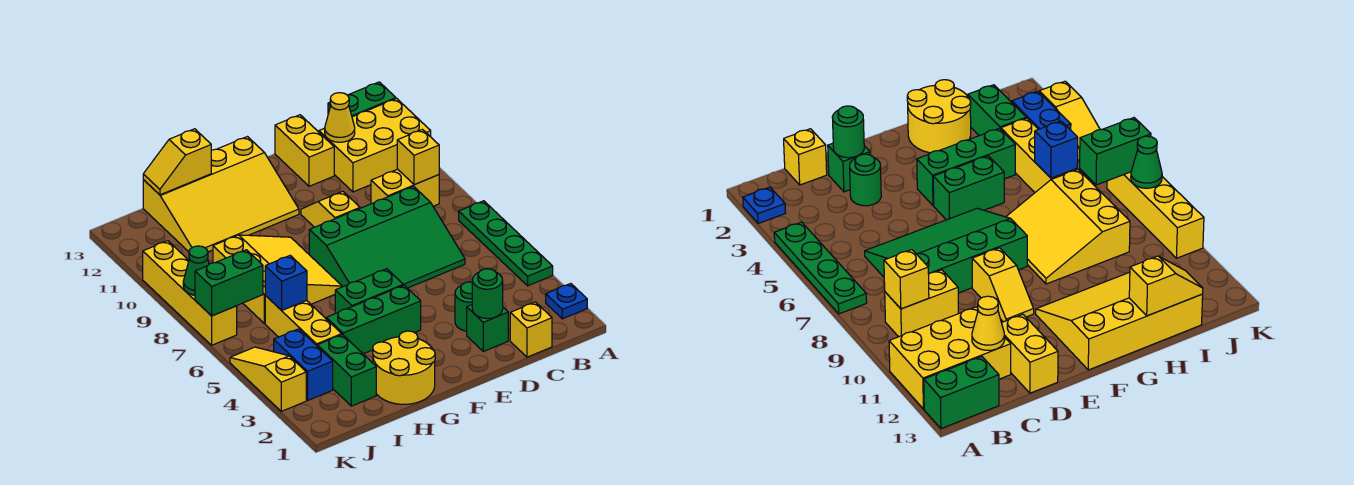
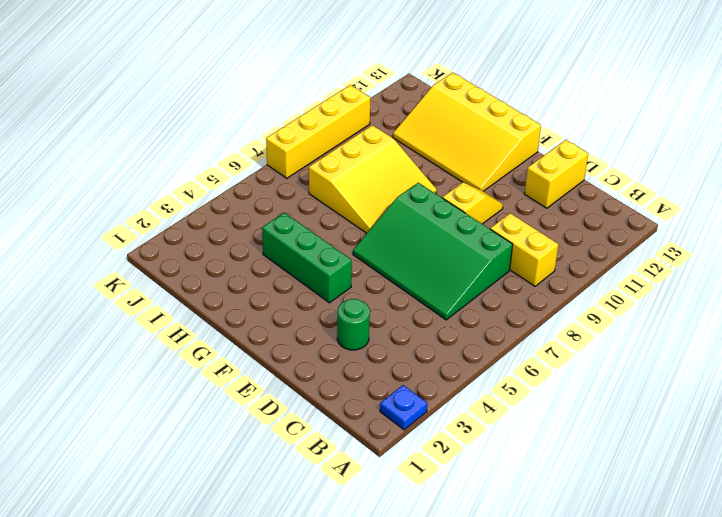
none -> green 1x4 plate [459,201,553,286]
none -> yellow 2x3 brick [319,98,431,192]
none -> green 1x2 brick [328,82,396,117]

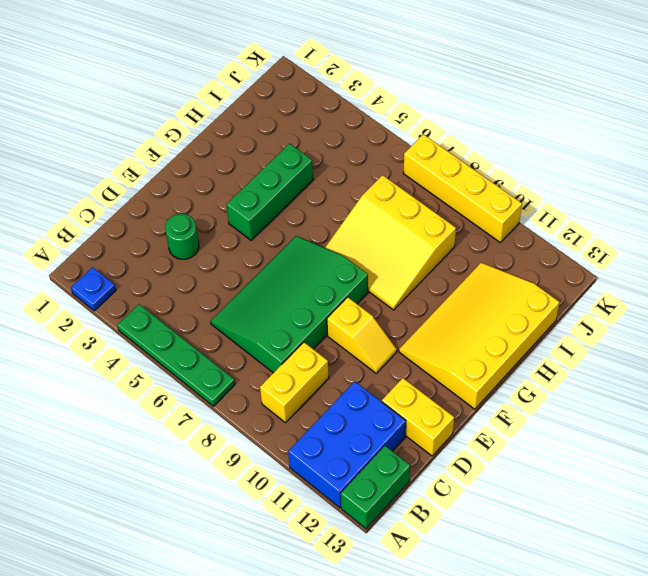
blue 2x3 brick [288,382,406,508] -> yellow 2x3 brick [319,98,431,192]
none -> yellow 1x1 brick [510,302,552,357]
none -> green 1x1 brick [467,305,508,351]
none -> green 1x2 brick [335,269,403,313]

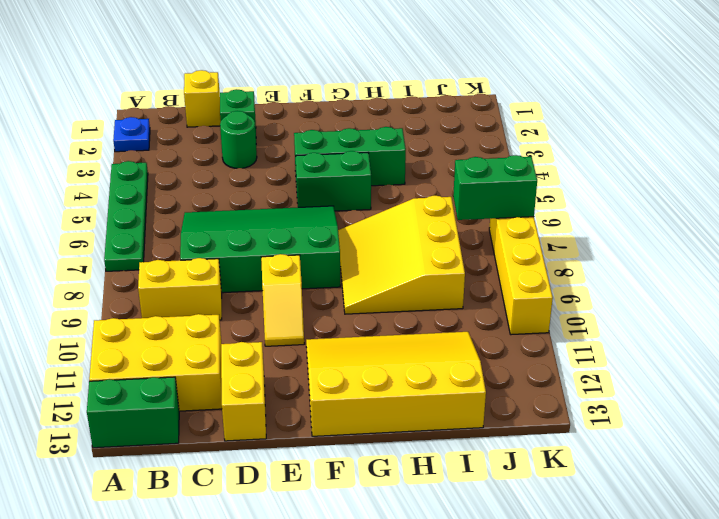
none -> yellow 2x2 round brick [373,331,435,404]
none -> green 1x2 brick [317,335,376,406]
none -> yellow 1x3 brick [265,296,342,346]

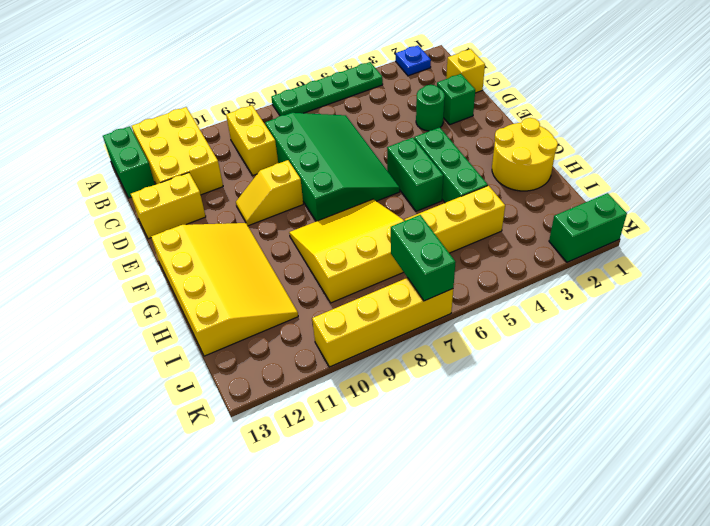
green 1x2 brick [549,193,627,262] -> green 1x2 brick moved to [317,335,376,406]
none -> blue 1x2 brick [274,329,333,400]
none -> yellow 1x3 slope [230,347,306,411]
none -> yellow 1x1 brick [397,130,439,185]

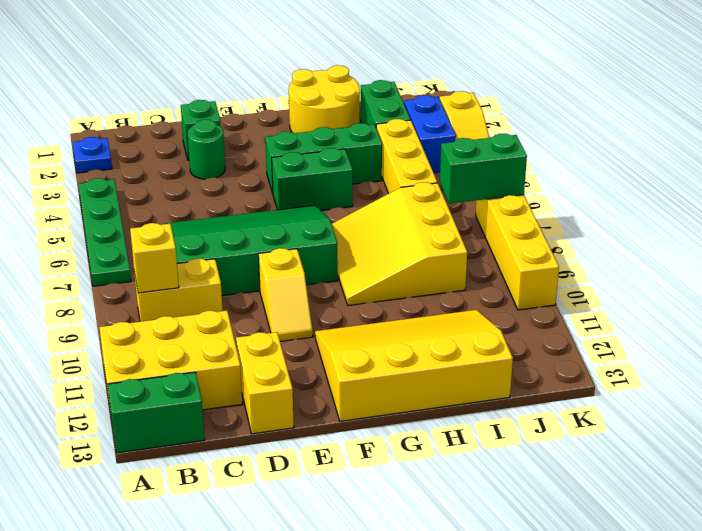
none -> yellow 1x1 brick [510,302,552,357]
none -> yellow 1x1 cone [325,93,355,142]
none -> green 1x1 round brick [472,269,503,319]

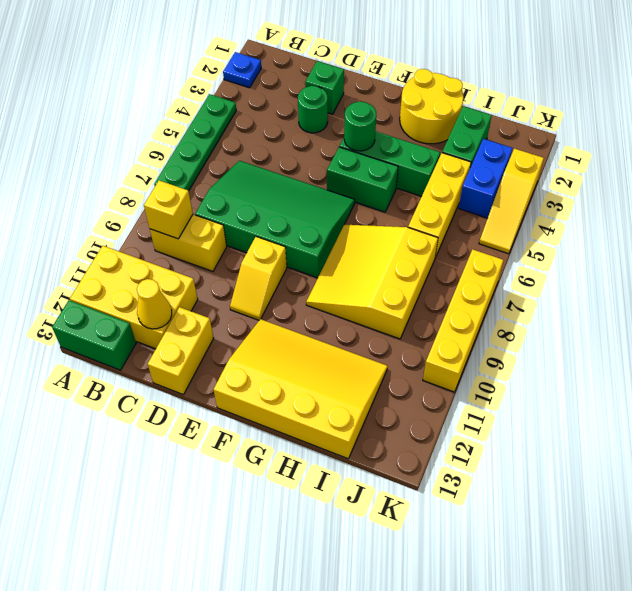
green 1x1 round brick [344,102,376,151] -> green 1x1 round brick moved to [472,269,503,319]
none -> yellow 1x1 brick [510,302,552,357]
none -> yellow 1x2 slope [143,129,211,195]
none -> blue 1x1 brick [265,256,307,310]

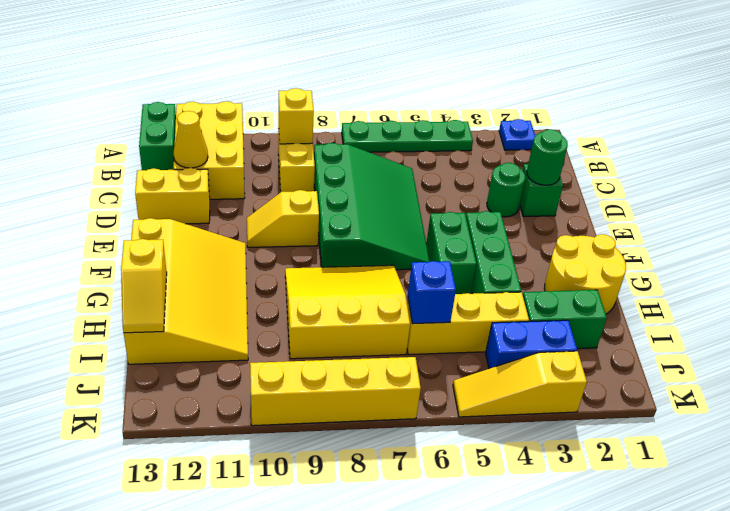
none -> yellow 1x1 brick [510,302,552,357]
none -> green 1x2 brick [195,250,263,316]
none -> green 1x1 cone [183,246,209,295]

